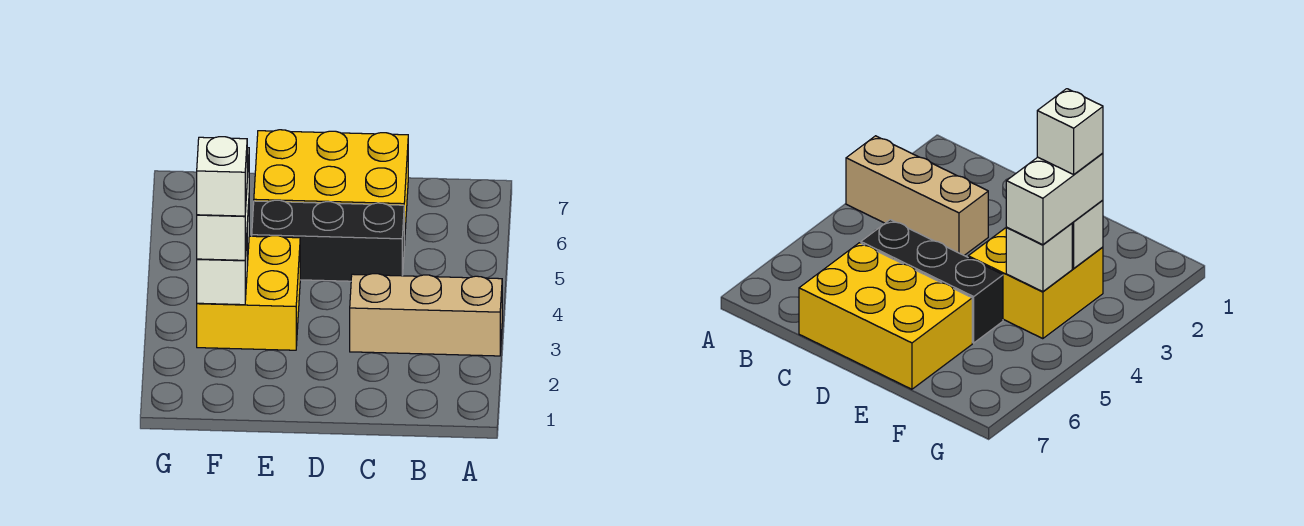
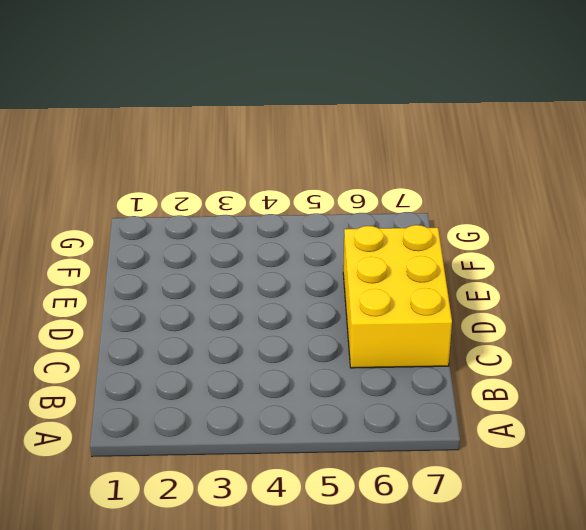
none -> tan 1x3 brick [350,274,502,356]
none -> black 1x3 brick [252,200,404,281]

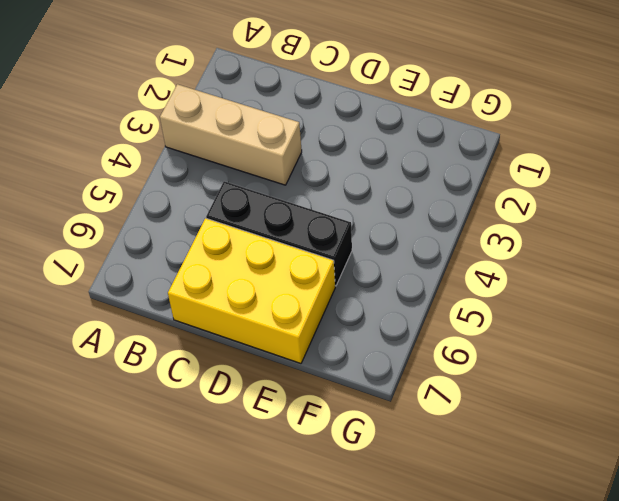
none -> yellow 2x2 brick [197,236,300,350]
none -> white 1x1 brick [197,239,247,305]

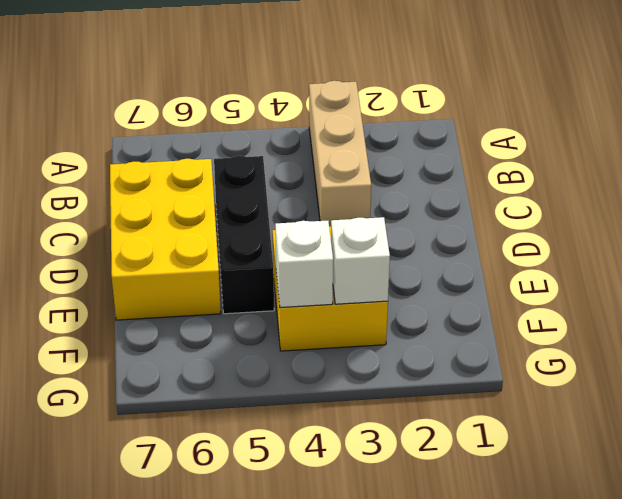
none -> white 1x2 brick [197,148,249,260]
none -> white 1x1 brick [197,137,247,216]

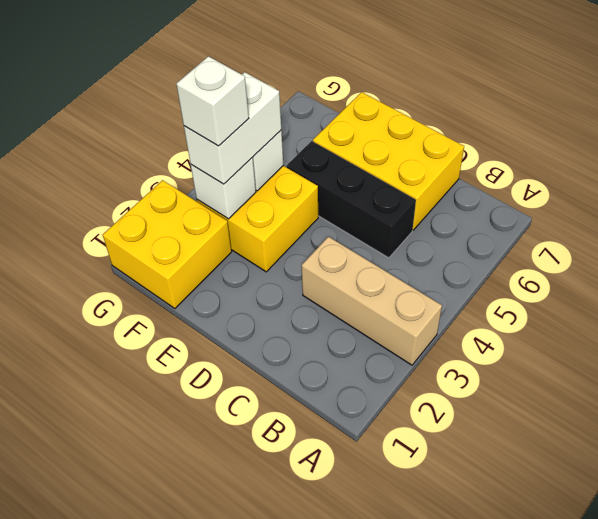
yellow 2x2 brick [103,180,232,309] -> none

